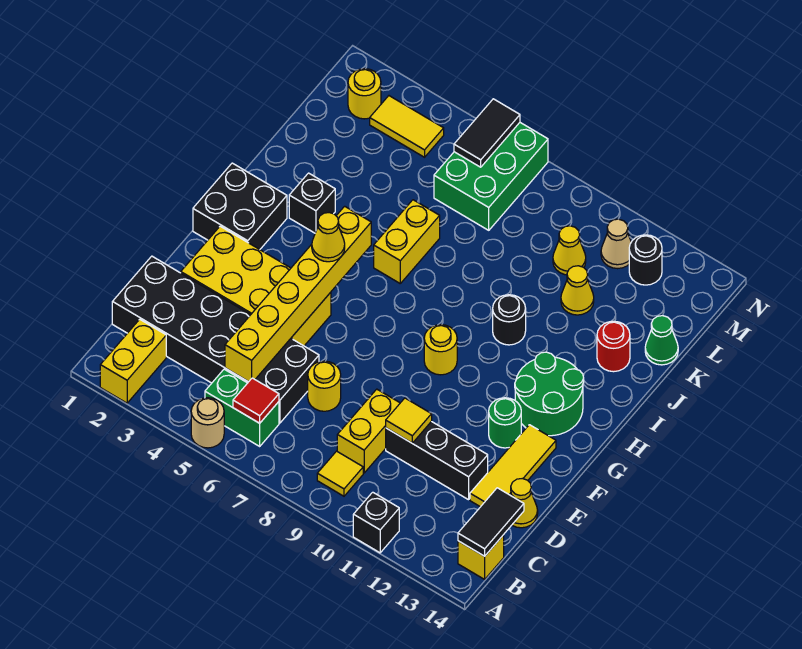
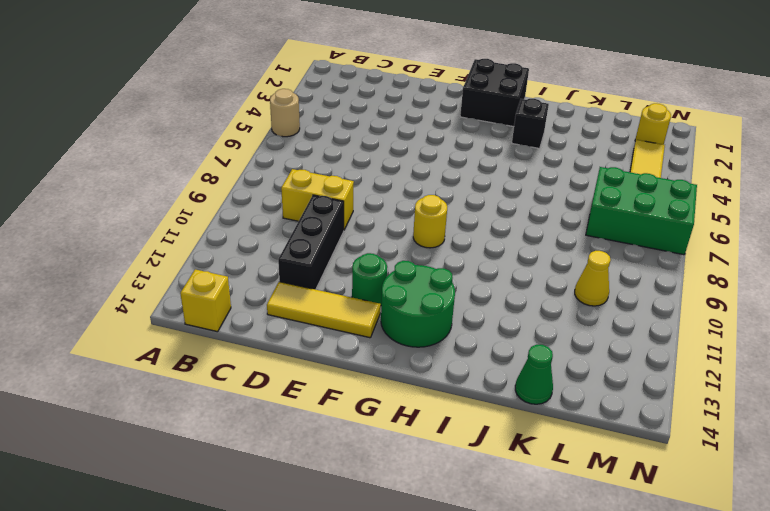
none -> yellow 1x2 brick [100,319,166,403]
none -> black 1x1 brick [353,492,399,553]
none -> green 1x2 brick [205,369,279,446]
none -> yellow 1x1 tile [317,451,363,496]

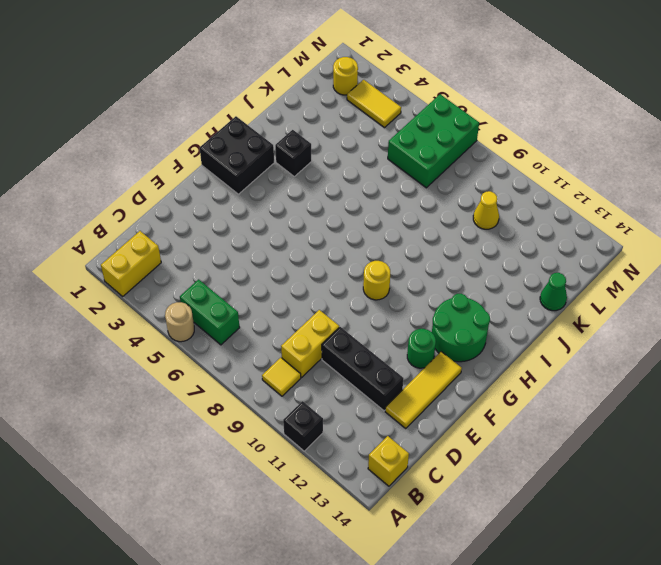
none -> black 2x6 brick [112,256,319,423]
none -> yellow 1x1 round brick [308,361,341,411]
none -> yellow 1x1 cone [510,479,538,528]
none -> yellow 2x4 brick [181,226,331,346]

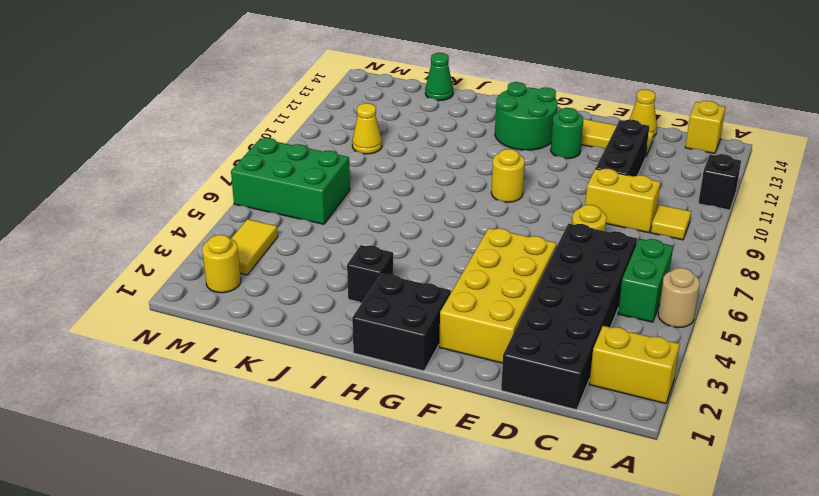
none -> yellow 1x2 brick [374,200,440,283]
none -> black 1x1 round brick [493,295,526,345]
none -> red 1x1 round brick [597,321,630,372]
none -> yellow 1x1 cone [561,266,594,315]

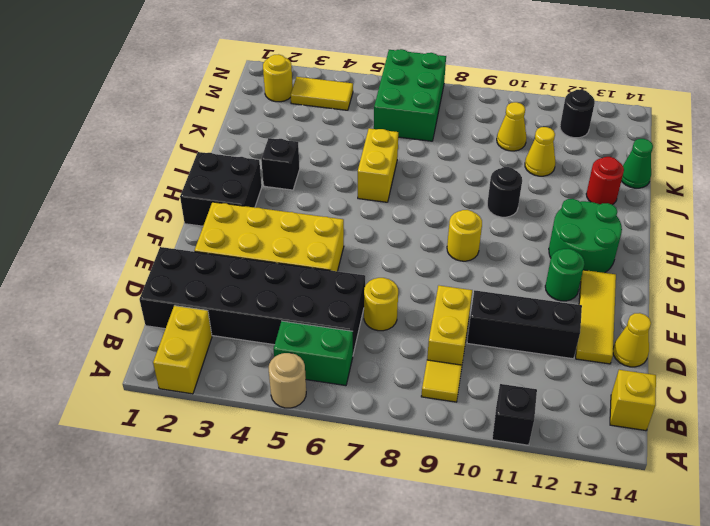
none -> tan 1x1 cone [601,219,631,269]
none -> red 1x1 tile [233,378,279,423]
none -> black 1x2 tile [458,488,524,556]
none -> yellow 1x6 brick [225,206,371,382]

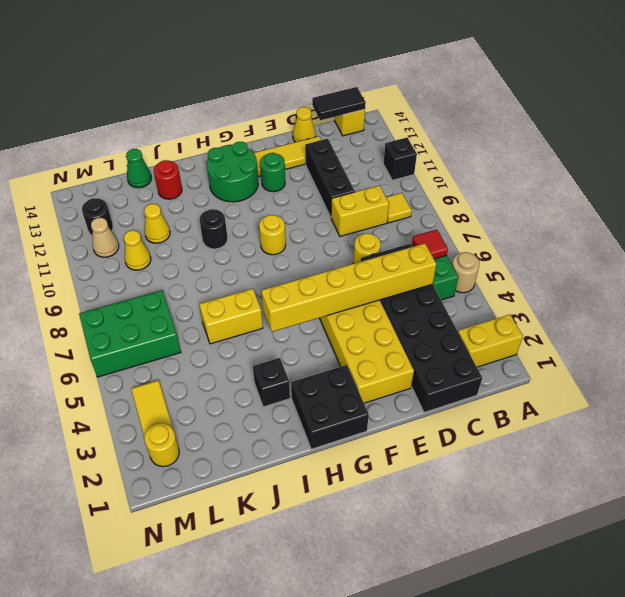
none -> yellow 1x1 tile [386,398,432,443]
none -> black 1x2 tile [454,99,520,167]
none -> yellow 1x1 cone [312,213,345,262]

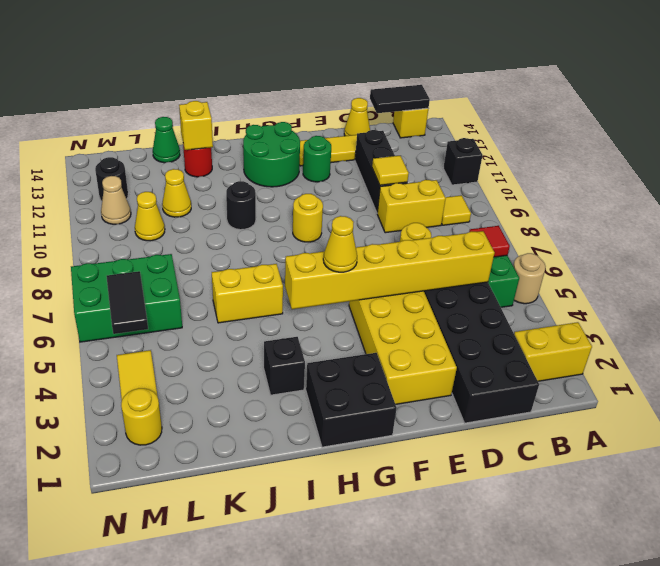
yellow 1x1 brick [179,101,213,150] -> none
black 1x2 tile [107,271,148,334] -> black 1x2 tile turned to [454,99,520,167]

